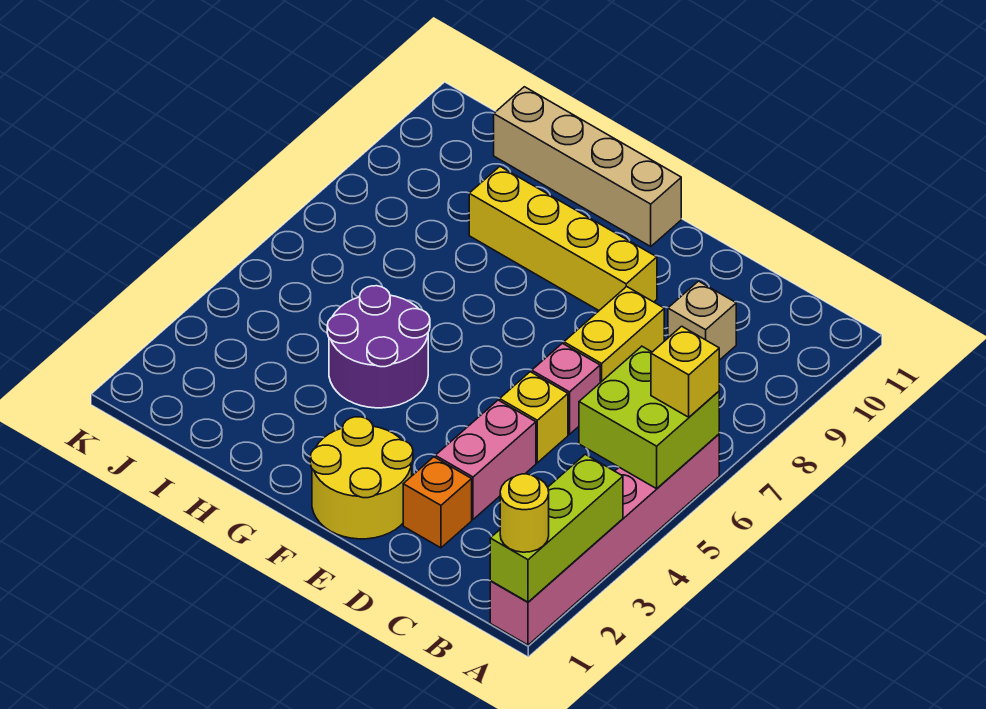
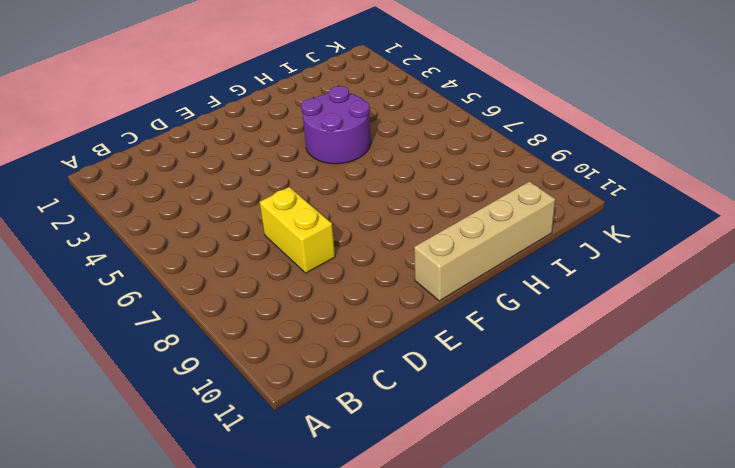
none -> pink 1x6 brick [490,434,719,645]
none -> tan 1x1 brick [668,281,736,360]
none -> orange 1x1 brick [403,457,472,548]

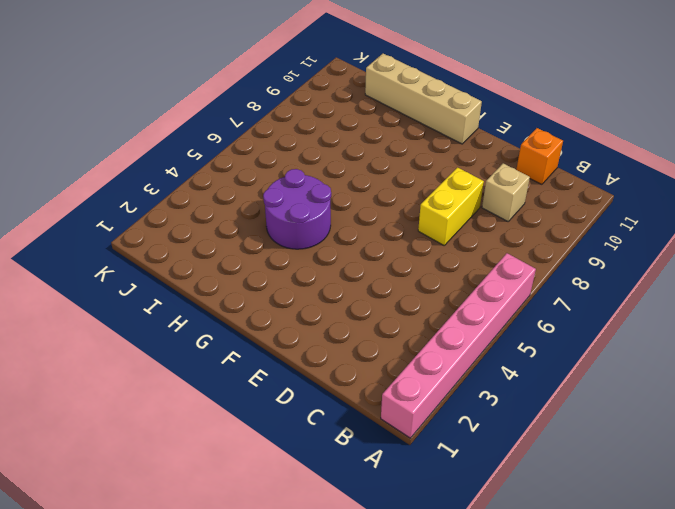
orange 1x1 brick [516,128,563,184] -> orange 1x1 brick moved to [403,457,472,548]
none -> pink 1x2 brick [435,400,536,519]
none -> yellow 1x1 brick [500,372,568,463]
none -> pink 1x1 brick [532,343,600,434]

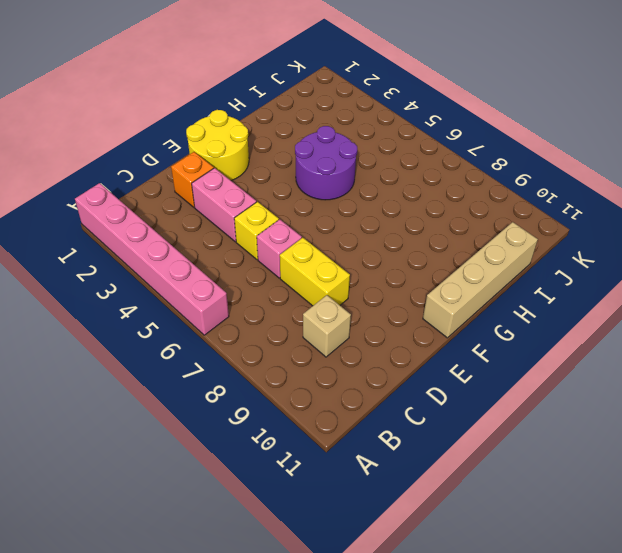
none -> yellow 1x4 brick [469,167,657,310]
none -> lime 1x3 brick [490,454,623,602]
none -> lime 2x2 brick [579,346,719,489]

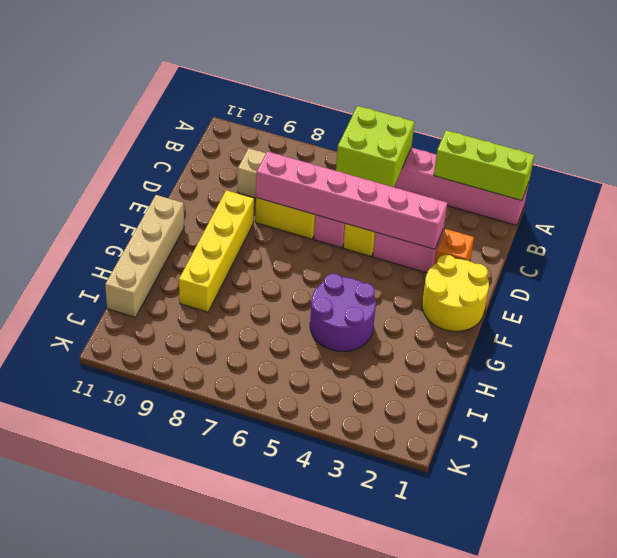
pink 1x6 brick [256,151,447,249] -> none
none -> yellow 1x1 round brick [500,474,549,552]
none -> yellow 1x1 brick [651,326,719,417]

